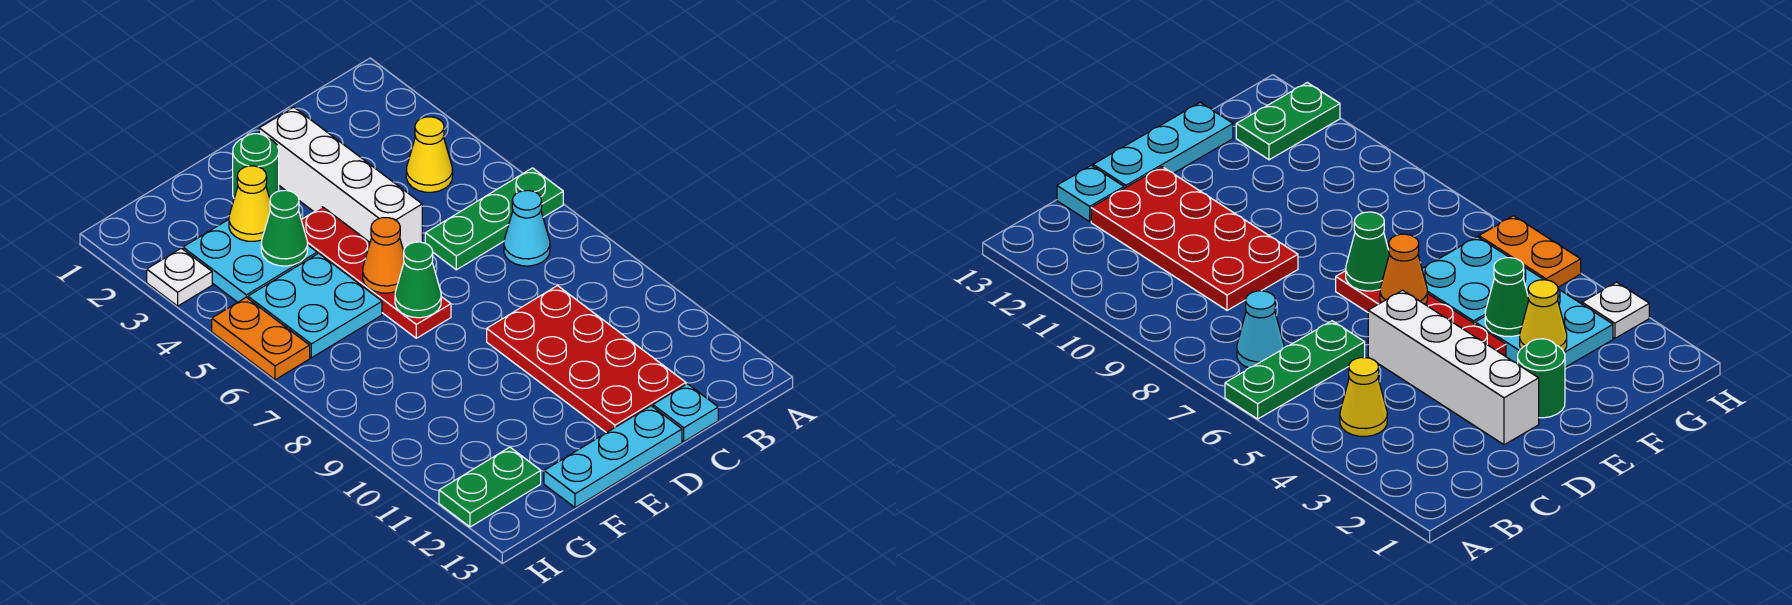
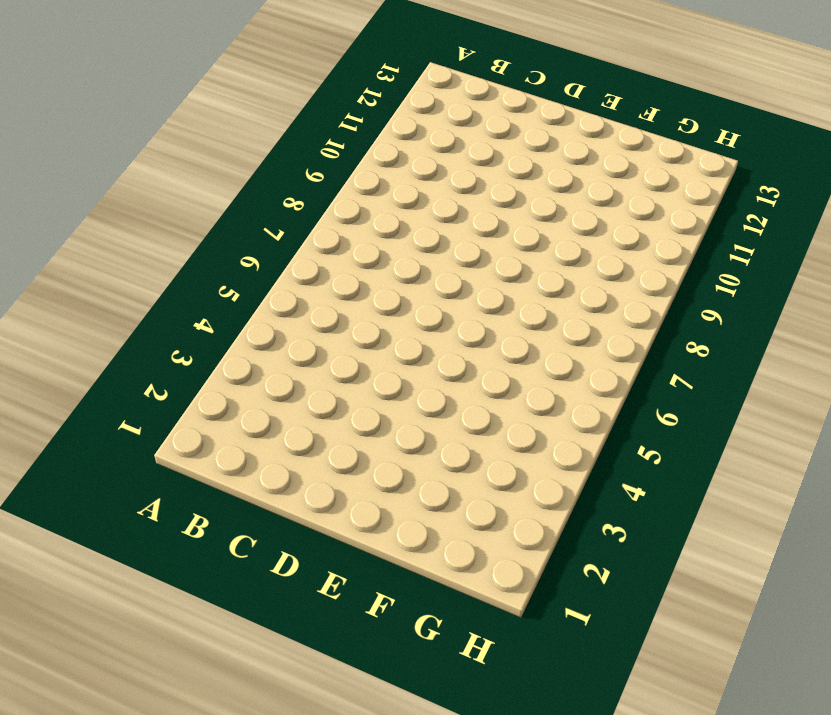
none -> green 1x3 plate [425,168,563,270]
none -> yellow 1x1 cone [406,117,453,192]
none -> cyan 1x1 cone [504,190,550,266]

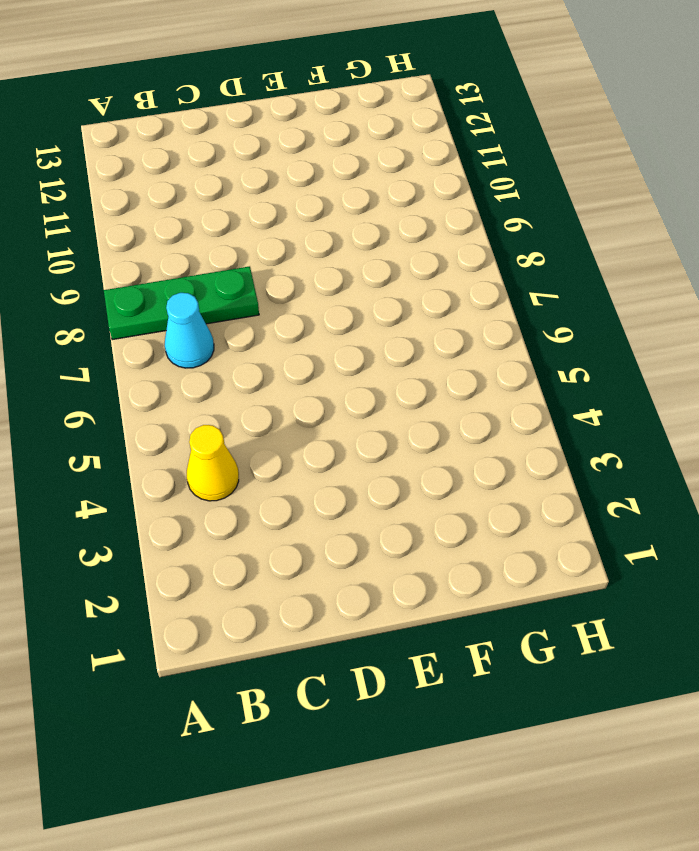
green 1x3 plate [104,266,259,340] -> green 1x3 plate moved to [425,168,563,270]
none -> red 2x4 plate [487,286,686,433]
none -> cyan 1x1 plate [653,384,718,441]
none -> white 1x4 brick [259,107,422,251]

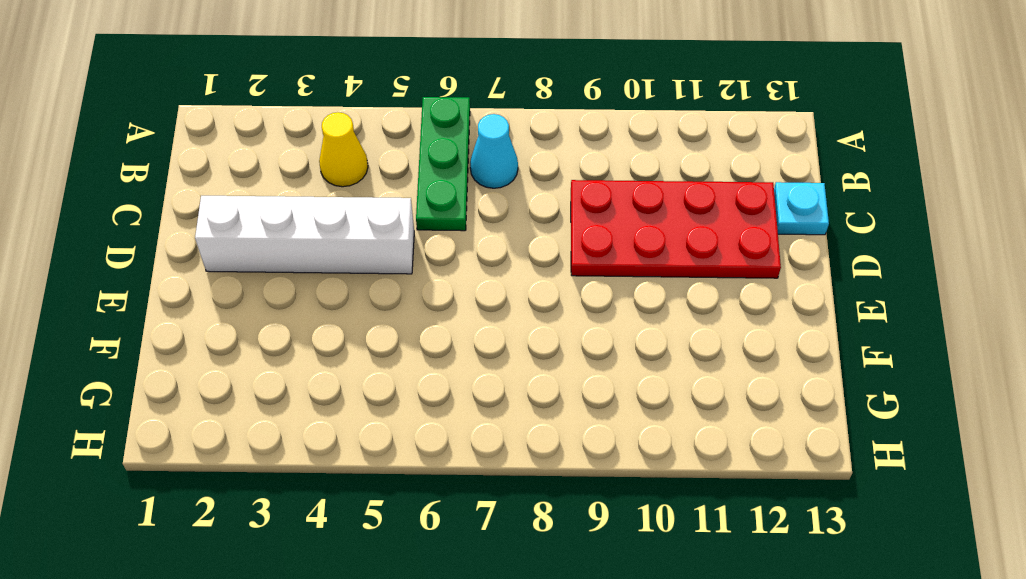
none -> cyan 1x3 plate [544,406,682,508]
none -> green 1x1 round brick [233,134,279,198]
none -> red 1x4 plate [301,207,451,338]

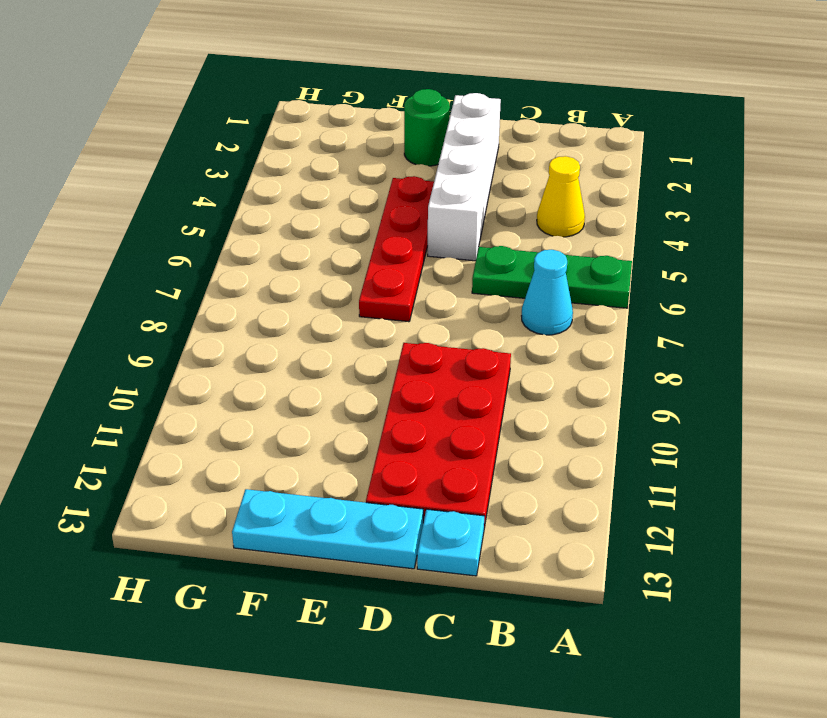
none -> cyan 2x2 plate [183,219,317,302]
none -> cyan 2x2 plate [248,253,382,358]
none -> green 1x2 plate [439,447,541,527]

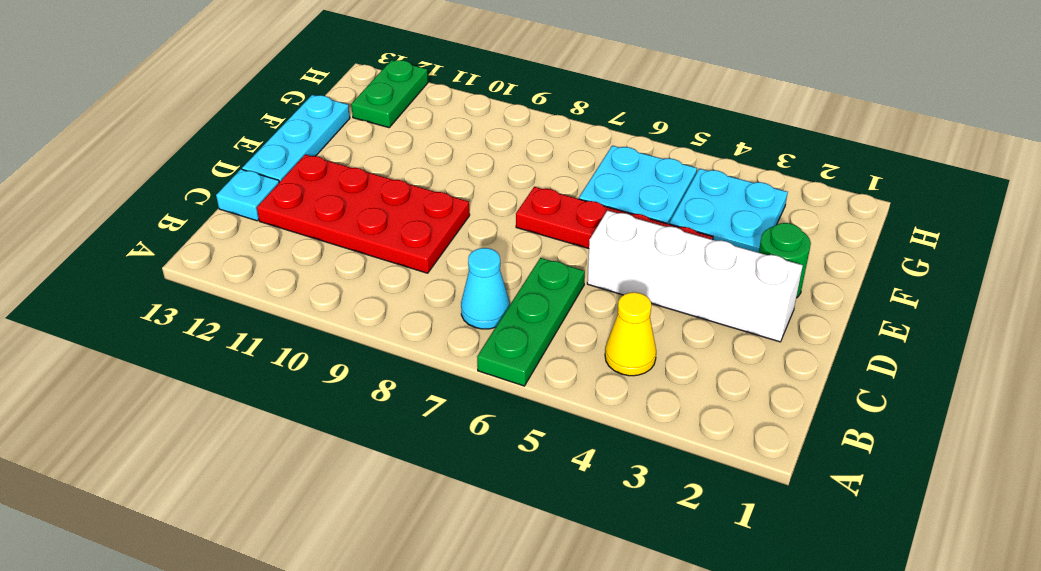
none -> white 1x1 plate [147,248,212,306]
none -> orange 1x2 plate [212,297,310,380]
none -> orange 1x1 cone [363,218,404,293]

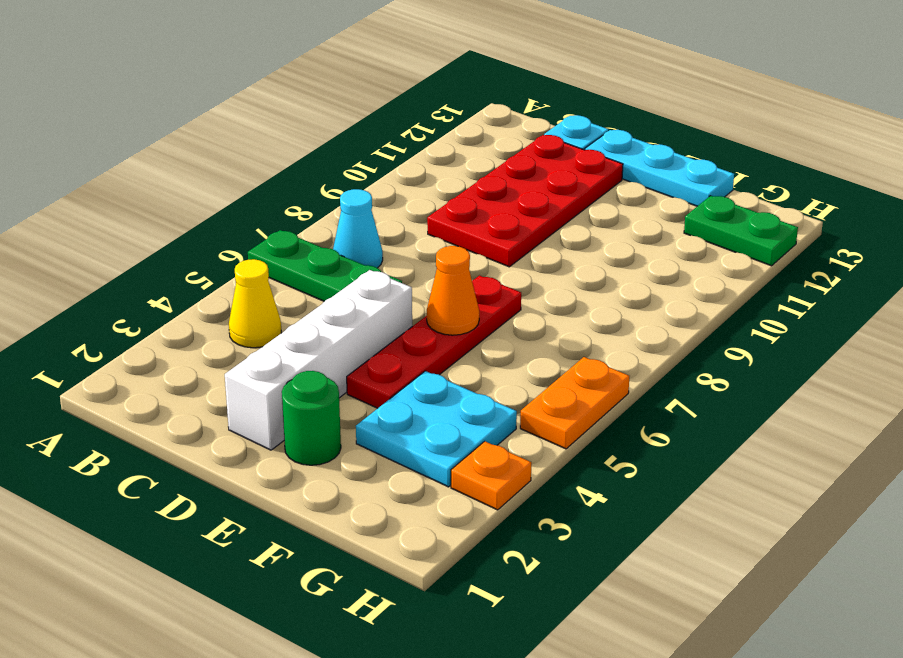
orange 1x1 plate [451,441,531,510] -> white 1x1 plate [147,248,212,306]
none -> cyan 2x2 plate [248,253,382,358]
none -> green 1x1 cone [395,242,441,318]
none -> yellow 1x1 cone [229,166,270,241]

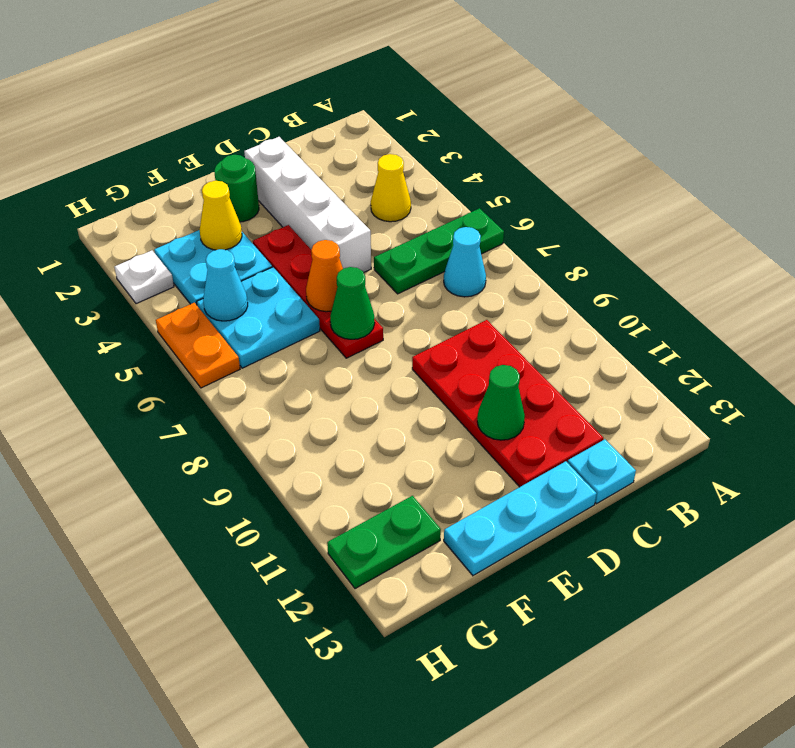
green 1x1 cone [477,365,525,440] -> green 1x1 cone moved to [261,190,308,266]
cyan 1x1 cone [203,249,248,321] -> none

